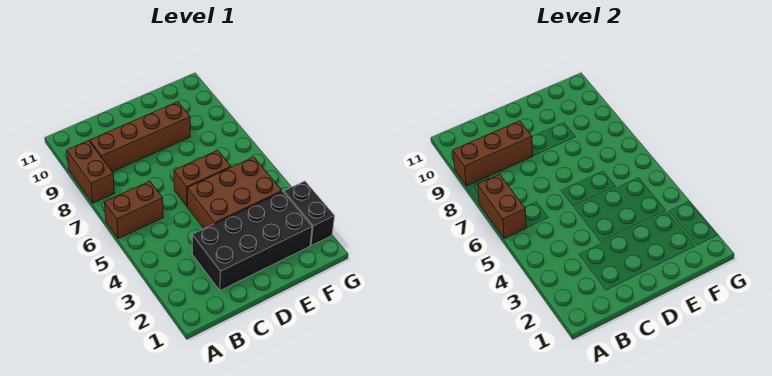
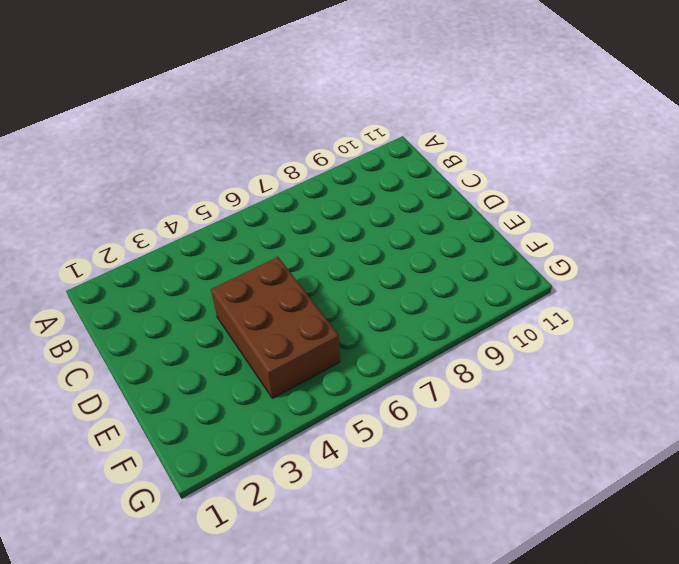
none -> brown 1x2 brick [104,181,163,239]
none -> brown 1x2 brick [67,141,115,203]

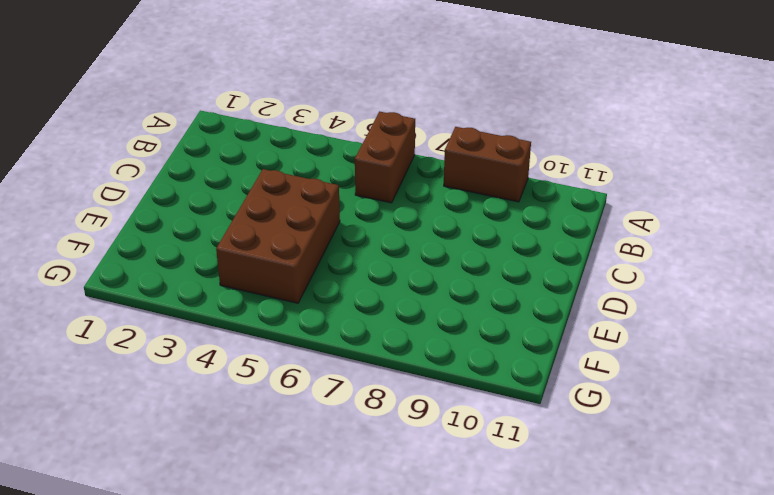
none -> brown 1x4 brick [90,102,190,172]
none -> black 2x4 brick [192,192,312,291]

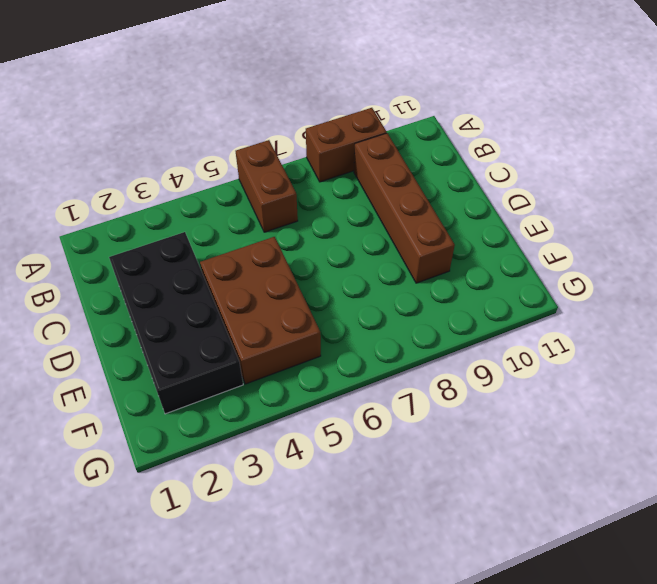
none -> brown 1x2 brick [174,150,231,207]
none -> black 1x2 brick [284,181,335,245]

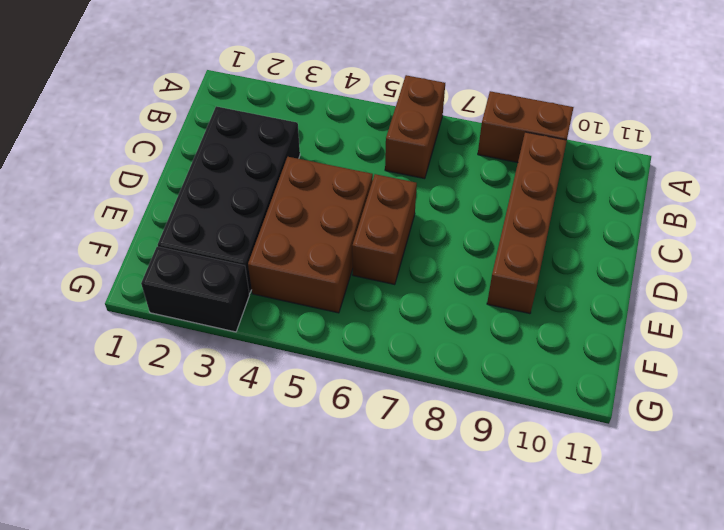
none -> brown 1x2 brick [478,174,526,239]
none -> brown 1x3 brick [453,121,533,186]

